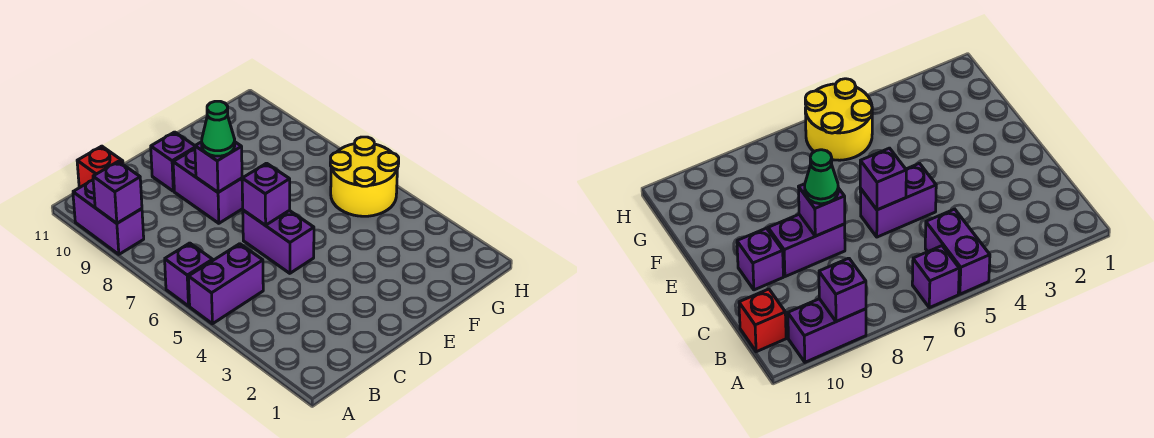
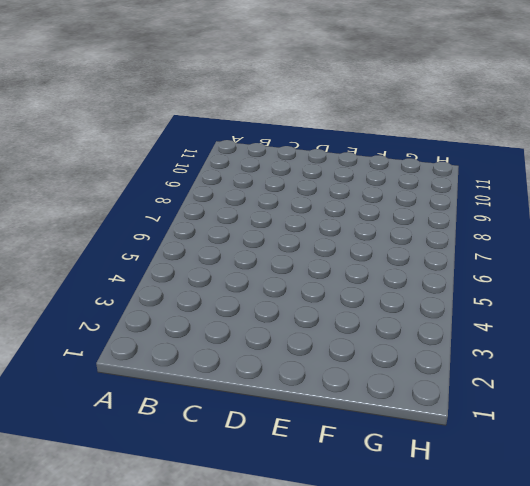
none -> purple 1x2 brick [188,244,263,324]
none -> purple 1x1 brick [165,243,213,306]
none -> purple 1x2 brick [73,180,144,254]

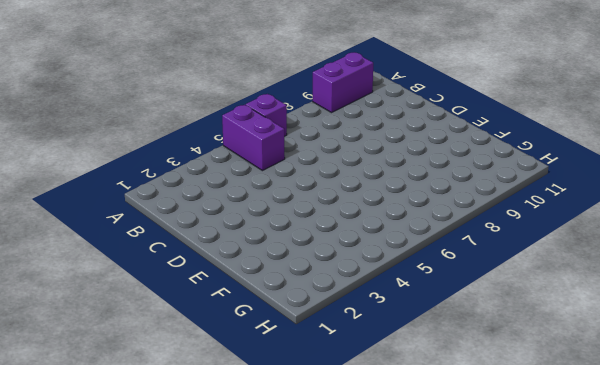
none -> red 1x1 brick [77,146,123,188]
none -> purple 1x2 brick [243,210,314,273]
none -> purple 1x2 brick [173,149,243,223]

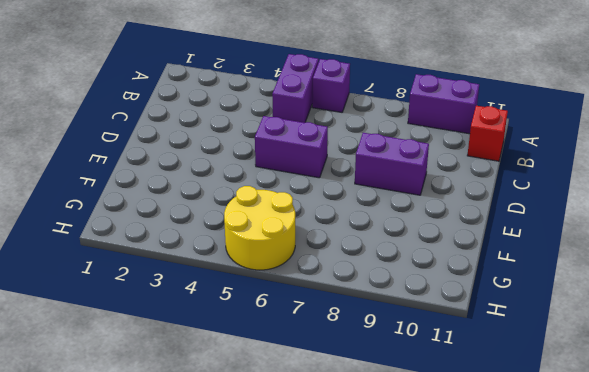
none -> purple 1x1 brick [151,132,195,191]
none -> purple 1x1 brick [93,161,142,223]
none -> purple 1x1 brick [242,163,290,225]

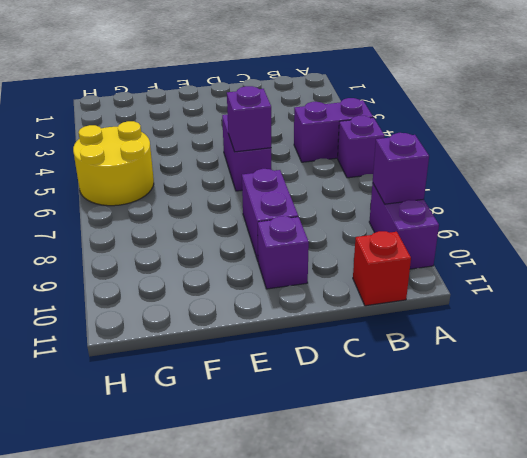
none -> purple 1x1 brick [195,142,242,192]
none -> green 1x1 cone [202,101,235,156]

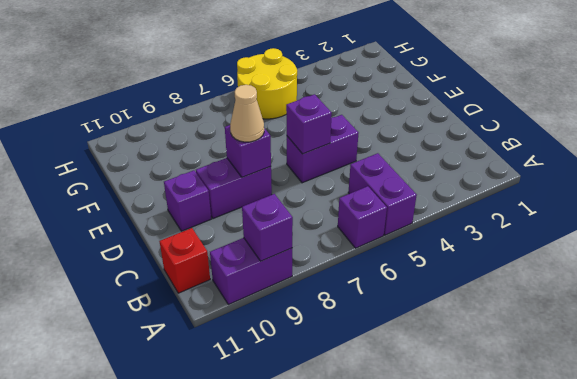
tan 1x1 cone [230,85,264,142] -> green 1x1 cone [202,101,235,156]

